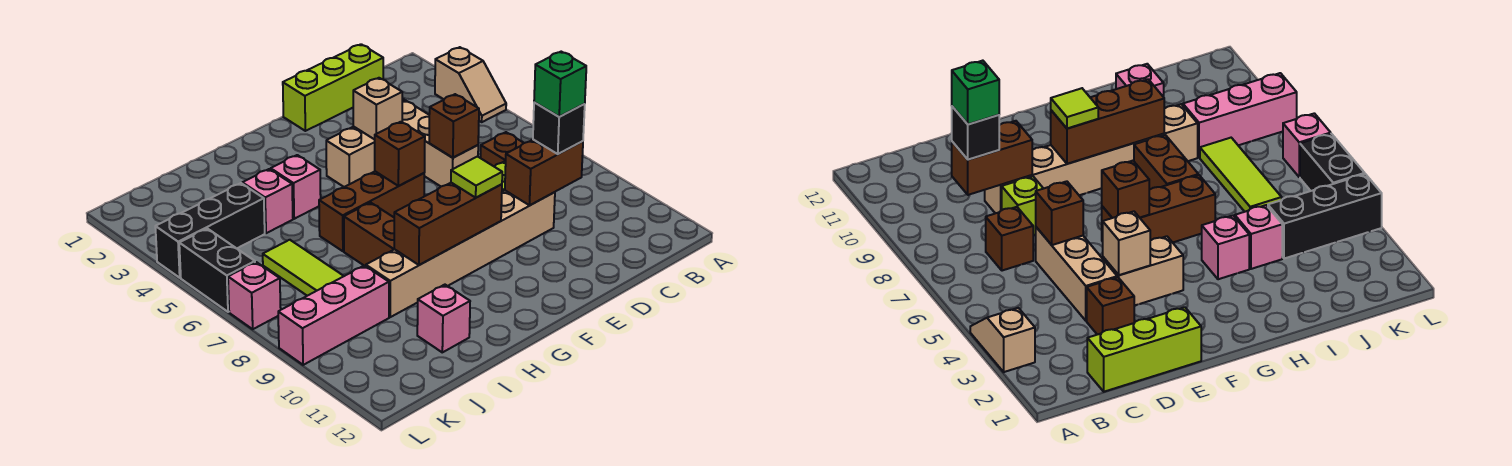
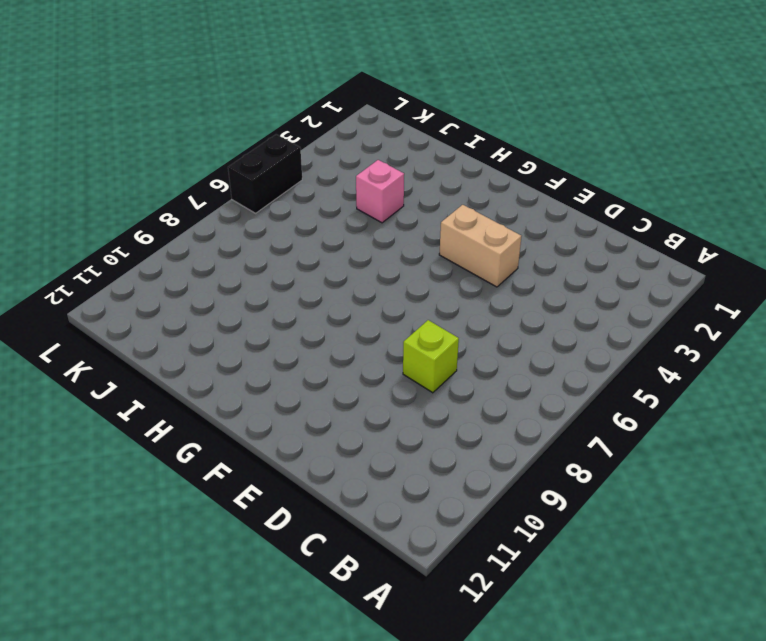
none -> tan 1x2 slope [435,47,506,122]
none -> lime 1x3 brick [283,44,383,131]
none -> brown 1x1 brick [481,132,523,166]

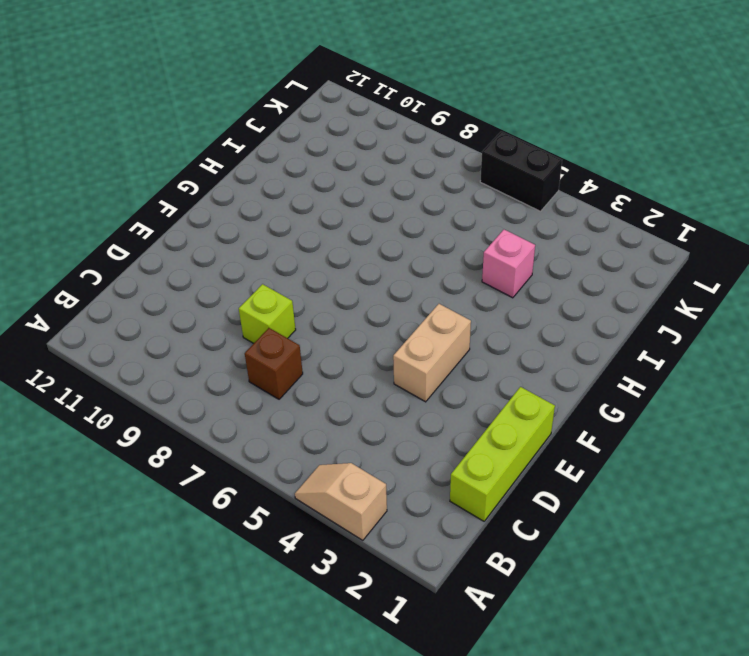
none -> brown 1x1 brick [1087,277,1134,335]
none -> tan 1x3 brick [402,101,478,186]
none -> tan 1x6 brick [366,191,555,317]

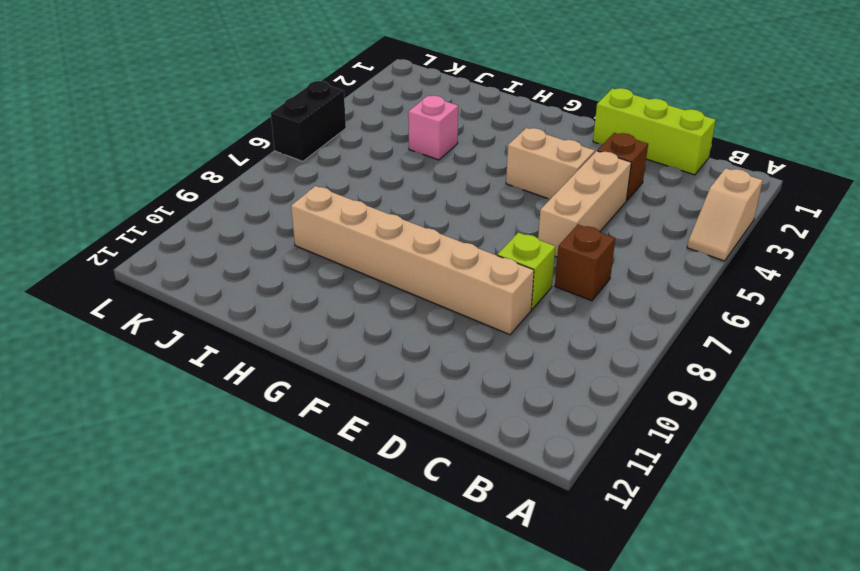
none -> brown 1x3 brick [319,171,424,251]
none -> pink 1x1 brick [271,155,321,219]
none -> brown 1x2 brick [344,203,394,266]

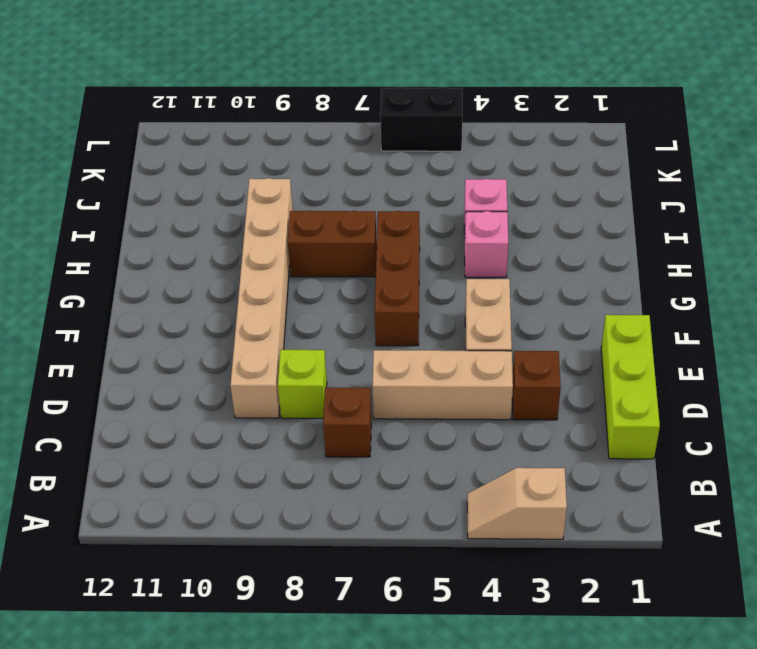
none -> pink 1x1 brick [417,285,470,352]
none -> black 1x3 brick [155,183,265,278]
none -> lime 1x3 tile [263,240,344,296]

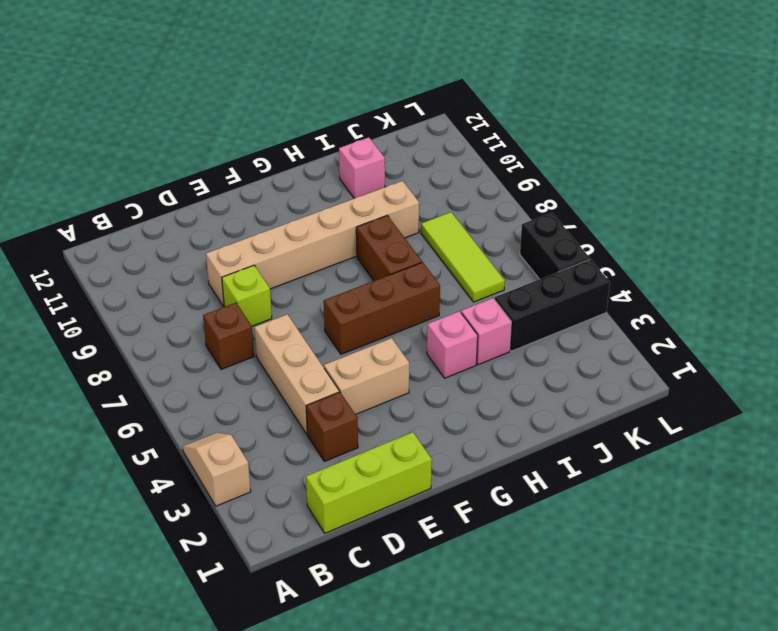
none -> pink 1x3 brick [278,266,389,365]
none -> pink 1x1 brick [228,262,281,329]
none -> brown 1x2 brick [505,140,583,205]

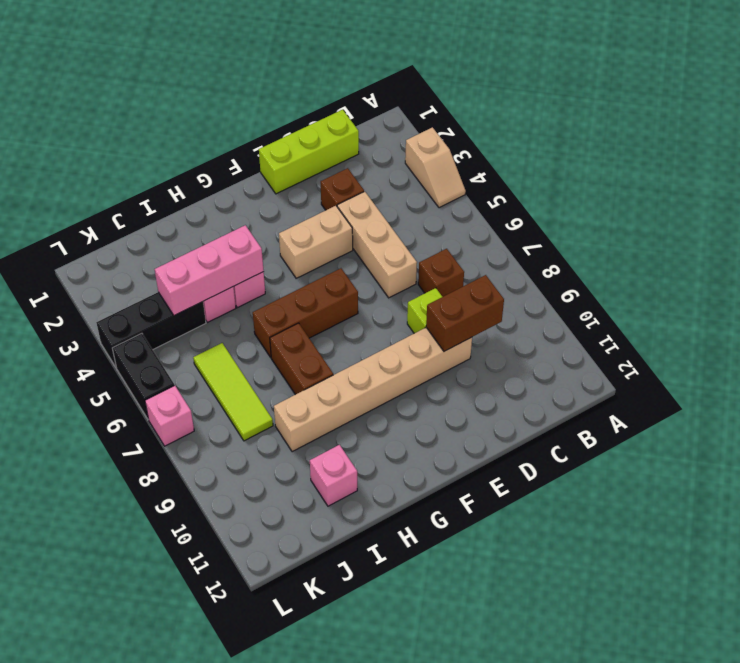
pink 1x3 brick [155,225,264,315] -> pink 1x3 brick moved to [278,266,389,365]
none -> brown 1x1 brick [429,94,479,158]
none -> tan 1x1 brick [353,78,402,140]
none -> brown 1x1 brick [375,122,425,186]

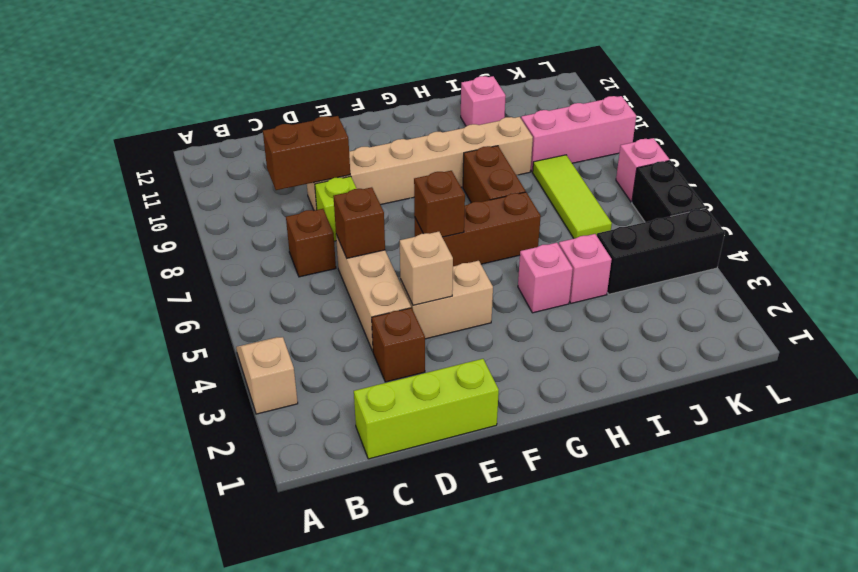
none -> brown 1x3 brick [394,183,502,265]
none -> black 1x1 brick [533,102,585,154]
none -> lime 1x1 tile [451,157,502,198]

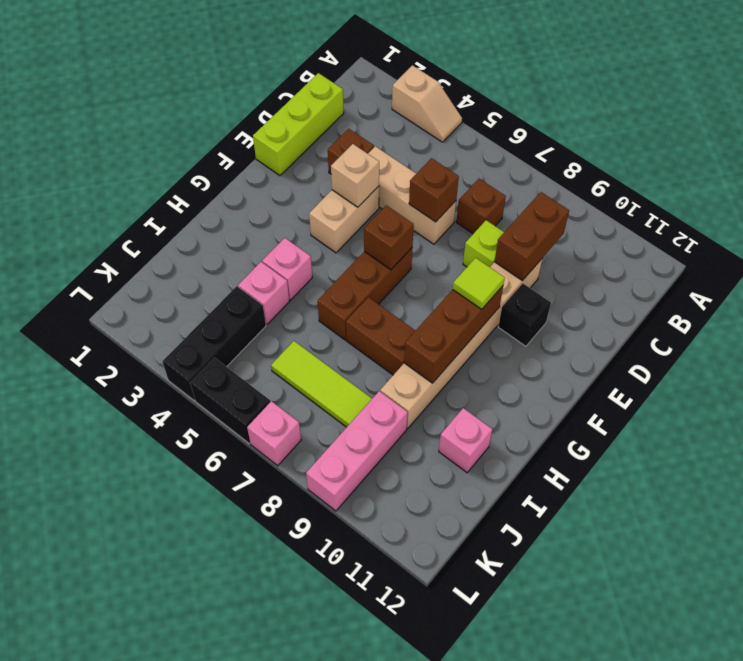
black 1x1 brick [498,283,551,346] -> black 1x1 brick moved to [533,102,585,154]
none -> green 1x1 brick [534,52,586,117]

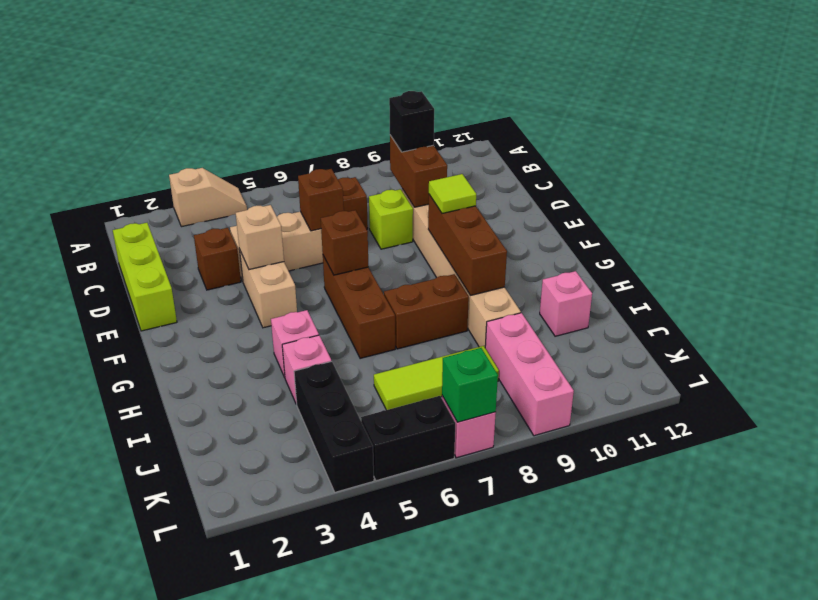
green 1x1 brick [442,348,498,422] -> green 1x1 brick moved to [534,52,586,117]

